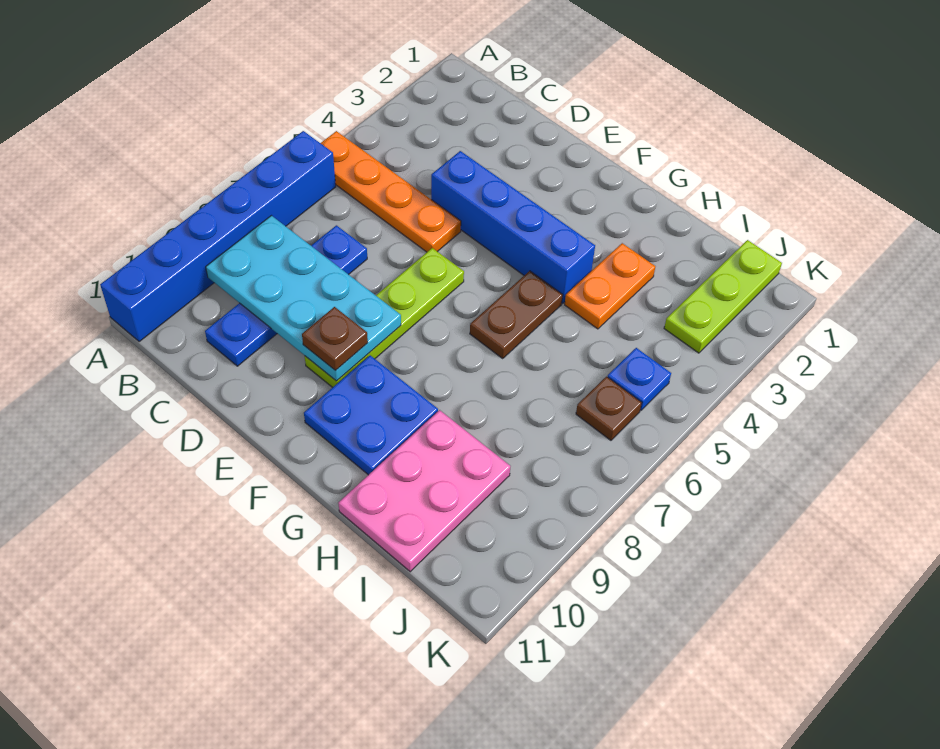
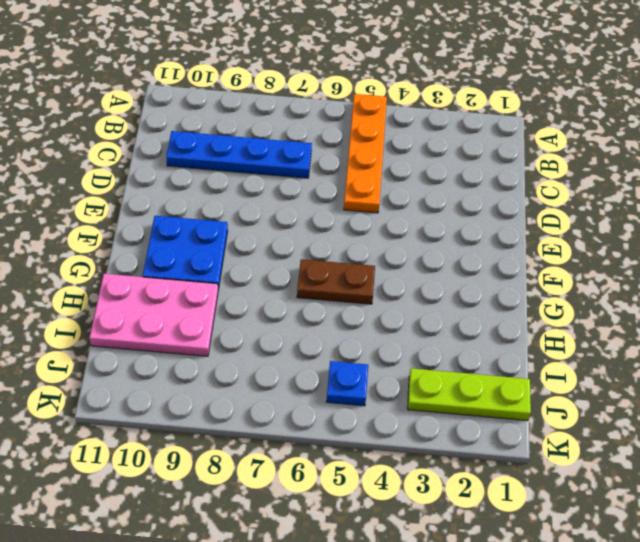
none -> blue 1x6 brick [100,131,336,342]
none -> blue 1x4 brick [431,151,595,304]
none -> lime 1x4 plate [305,248,464,387]

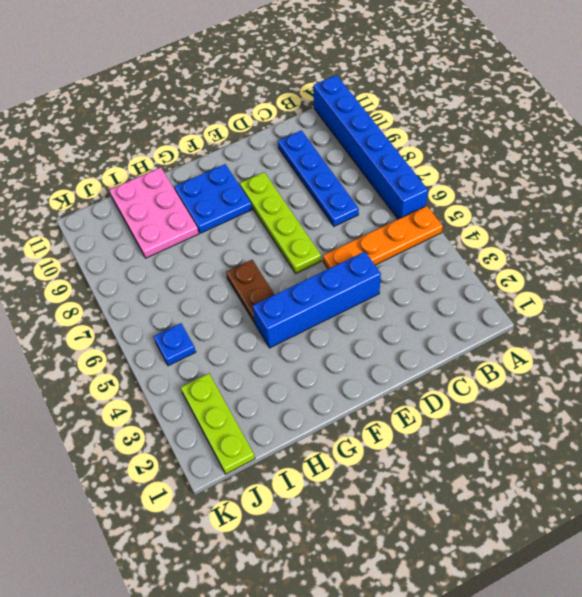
none -> orange 1x2 plate [565,243,655,329]
none -> brown 1x1 plate [576,377,642,440]
none -> cyan 2x4 plate [206,216,401,381]

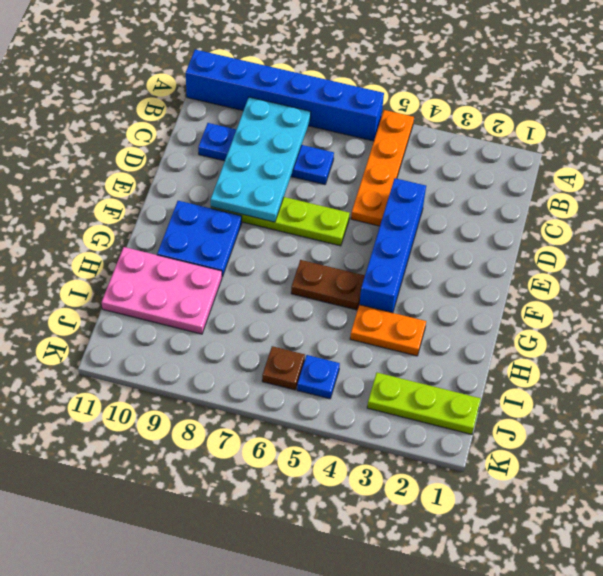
none -> brown 1x1 plate [302,307,368,371]

